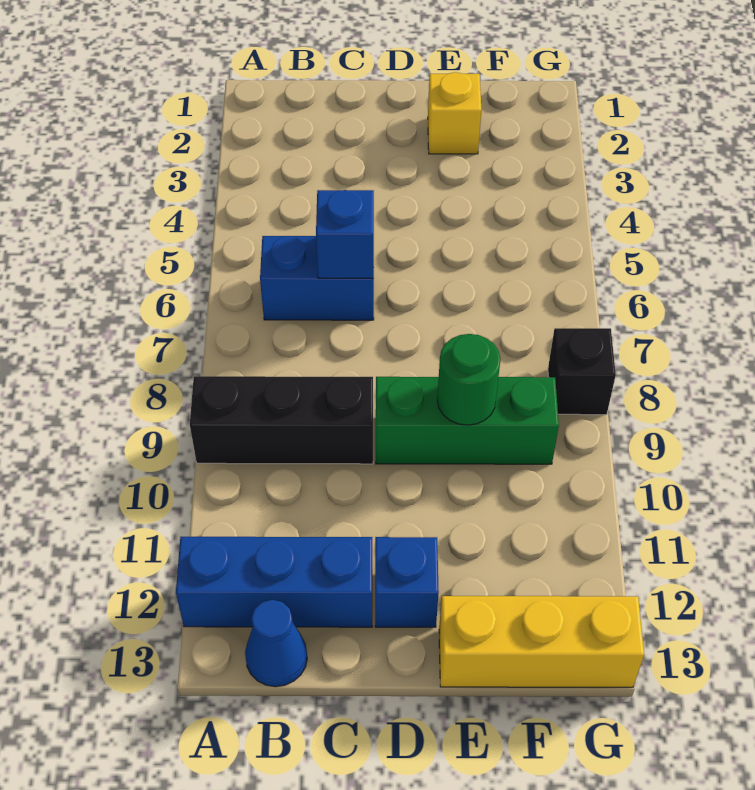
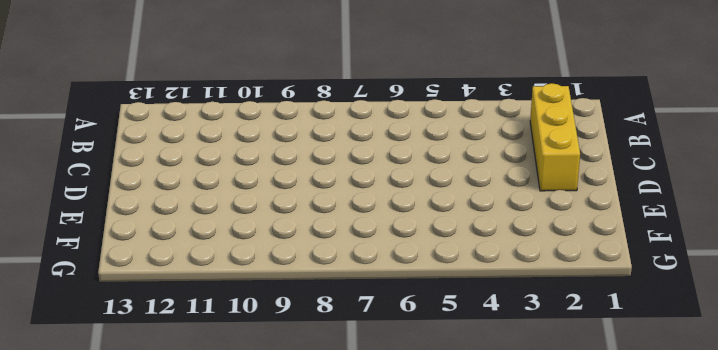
yellow 1x3 brick [530,83,580,191] -> yellow 1x3 brick moved to [439,596,644,687]
none -> black 1x3 brick [190,376,373,464]
none -> blue 1x3 brick [176,537,372,627]

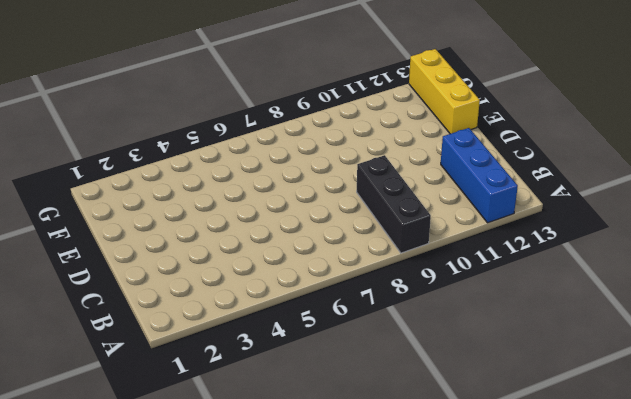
none -> blue 1x2 brick [260,236,374,320]
none -> blue 1x1 cone [245,600,307,687]

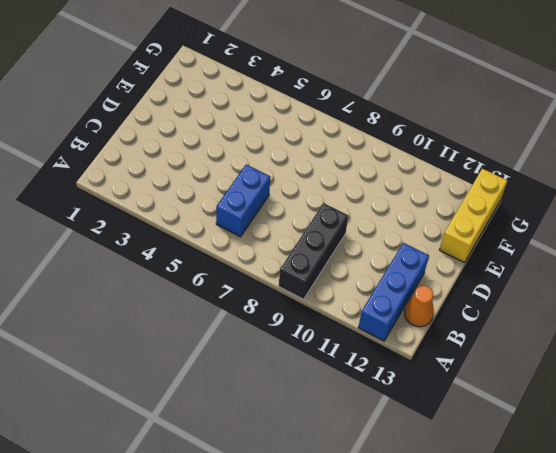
orange 1x1 cone [405,286,434,327] -> blue 1x1 cone [245,600,307,687]
none -> green 1x3 brick [376,377,559,464]
none -> blue 1x1 brick [375,537,439,627]

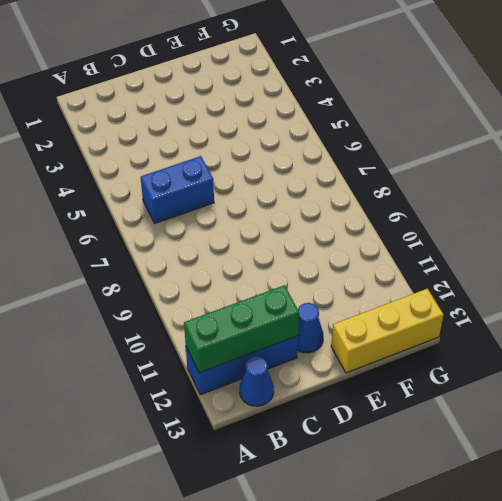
green 1x3 brick [184,285,299,373] -> green 1x3 brick moved to [376,377,559,464]
blue 1x1 cone [297,303,323,353] -> blue 1x1 brick [375,537,439,627]
none -> black 1x3 brick [190,376,373,464]
none -> yellow 1x1 brick [428,72,481,154]

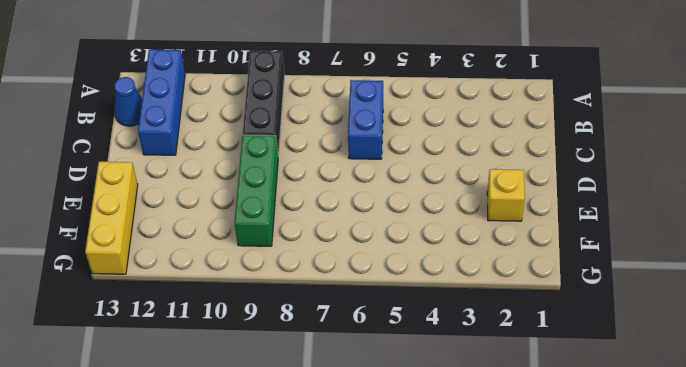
none -> blue 1x1 brick [375,537,439,627]
none -> black 1x1 brick [548,328,616,415]

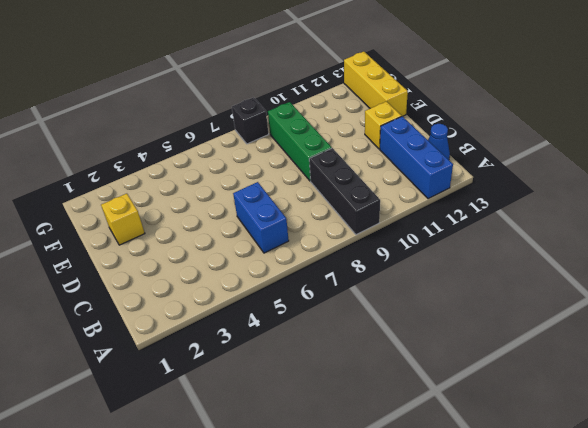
yellow 1x1 brick [365,101,401,149] -> blue 1x1 brick [375,537,439,627]
none -> blue 1x1 brick [316,190,374,278]
none -> green 1x1 round brick [437,334,501,425]

